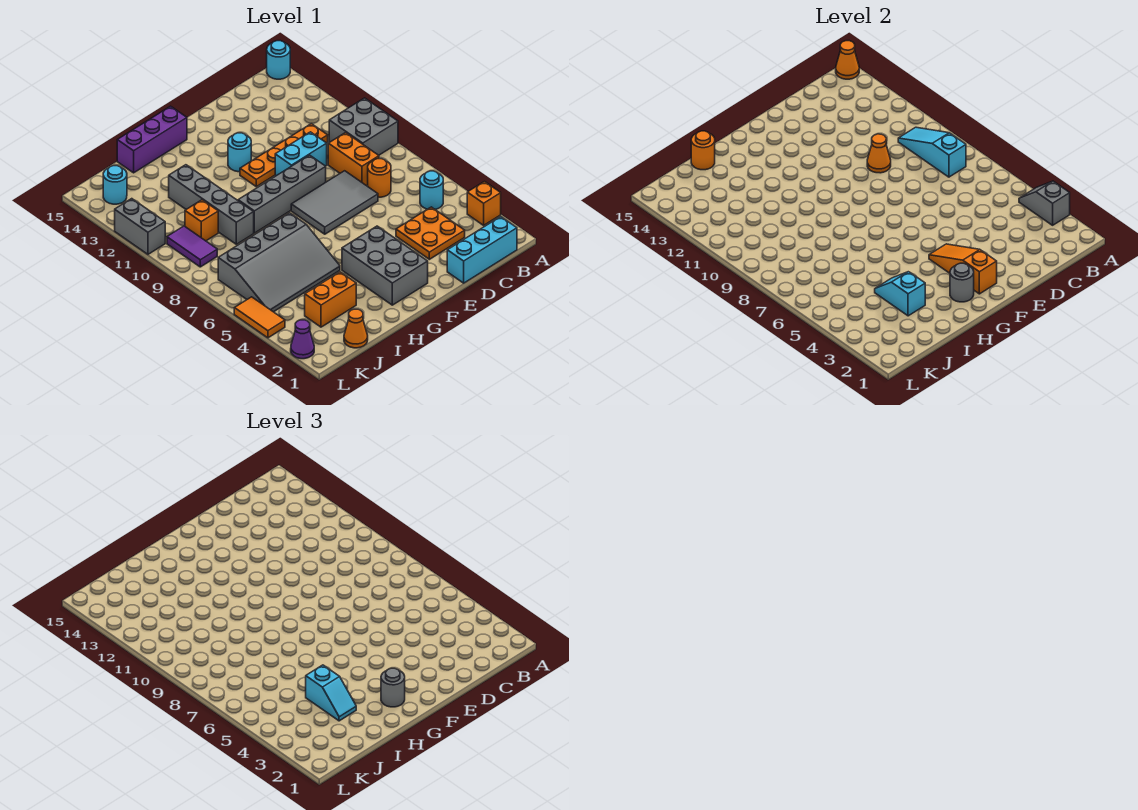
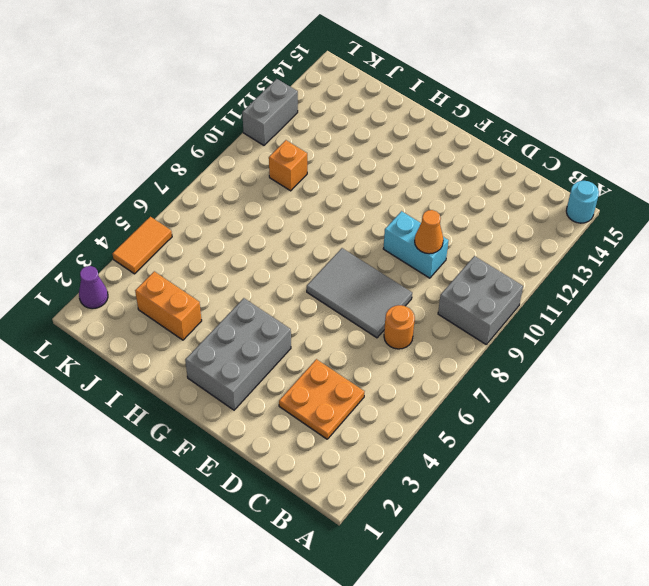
none -> orange 1x1 brick [467,182,501,225]
none -> cyan 1x3 brick [447,217,517,283]
none -> cyan 1x1 round brick [420,171,443,209]
none -> orange 1x2 brick [328,133,379,186]

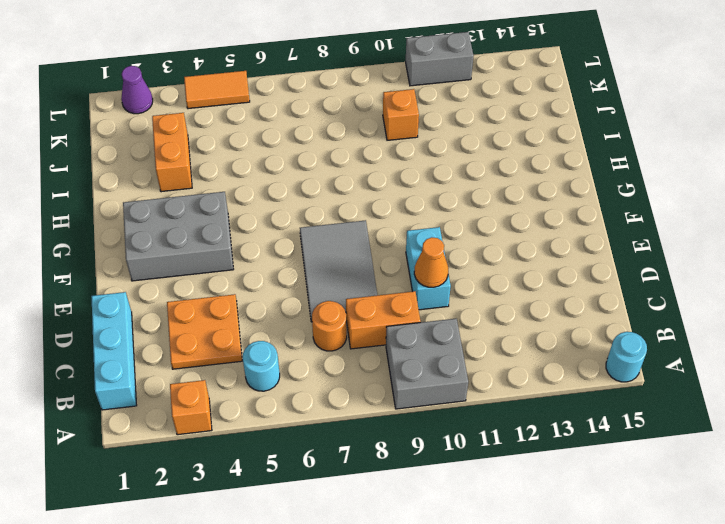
none -> orange 1x4 plate [240,124,328,187]
none -> grey 1x4 brick [238,155,326,233]
none -> cyan 1x1 round brick [228,133,251,172]
none -> purple 1x3 brick [117,106,187,173]

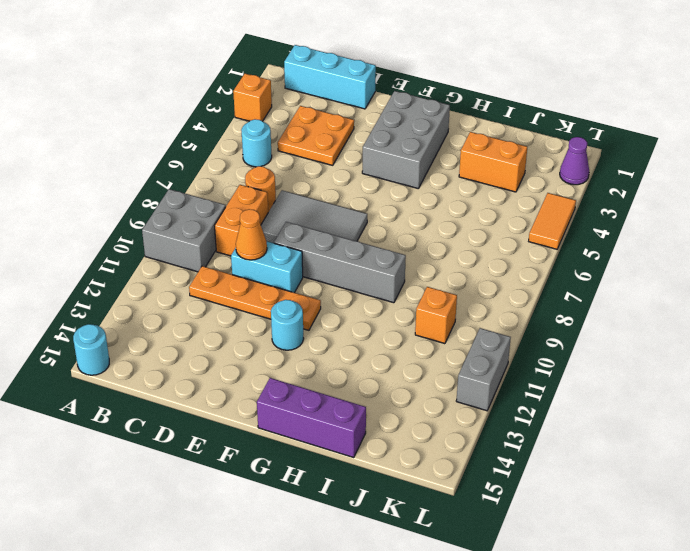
none -> grey 3x4 slope [218,213,340,312]
none -> grey 1x4 brick [169,165,254,244]
none -> orange 1x1 cone [344,309,368,348]
none -> purple 1x2 tile [167,226,217,267]

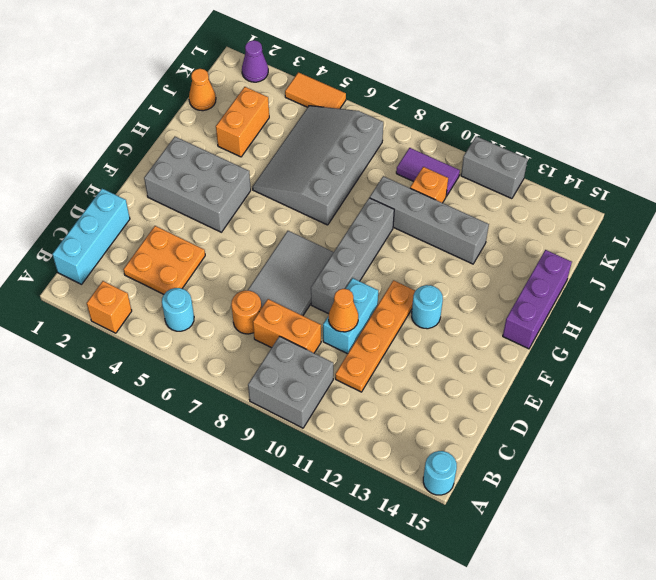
none -> cyan 1x1 round brick [103,166,127,204]
none -> grey 1x2 slope [1019,181,1070,225]
none -> orange 1x1 cone [836,41,859,79]
none -> cyan 1x3 slope [898,127,966,177]

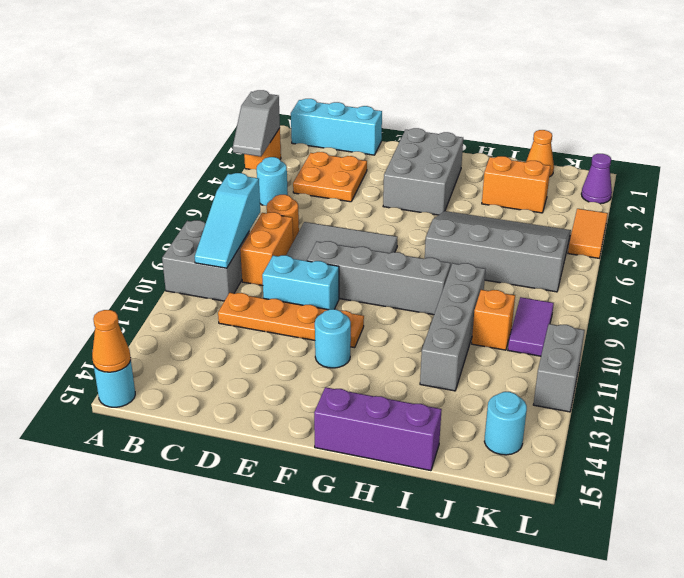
none -> orange 1x1 cone [867,134,891,173]
none -> orange 1x3 slope [929,244,997,294]
none -> grey 1x1 round brick [950,263,974,302]
none -> cyan 1x2 slope [875,272,925,316]

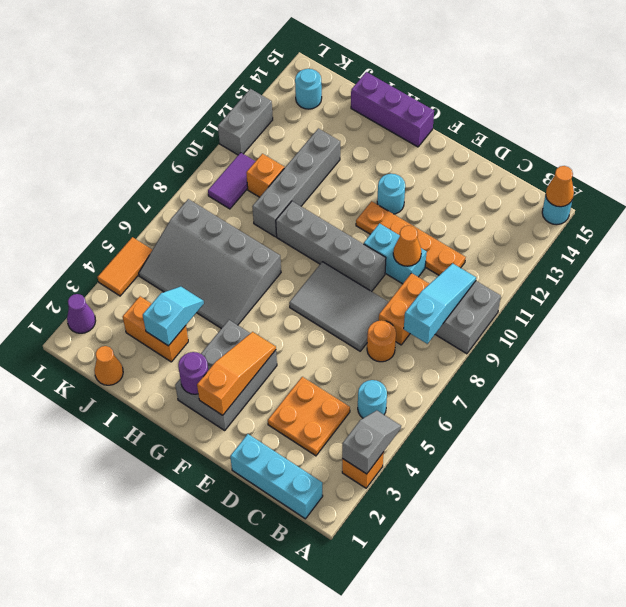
purple 1x1 round brick [178,352,208,394] -> grey 1x1 round brick [950,263,974,302]
none -> orange 1x1 round brick [691,131,715,170]
none -> grey 1x1 round brick [381,668,405,707]
none -> cyan 1x2 slope [306,665,356,721]

